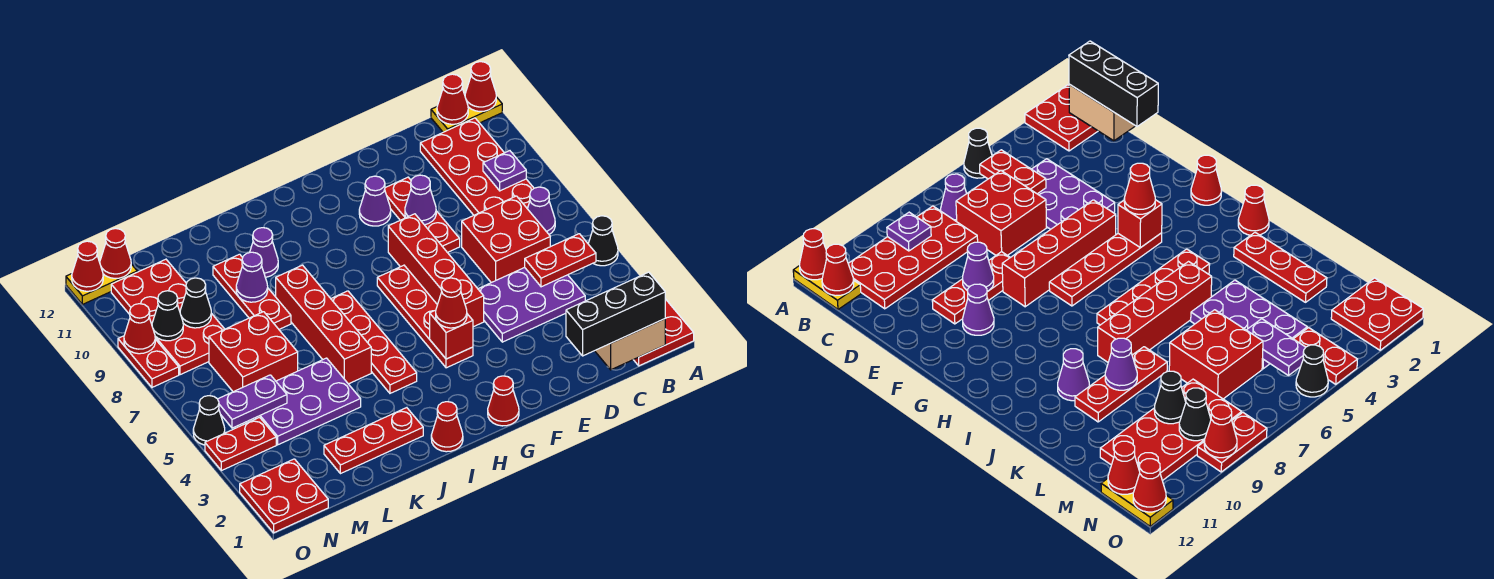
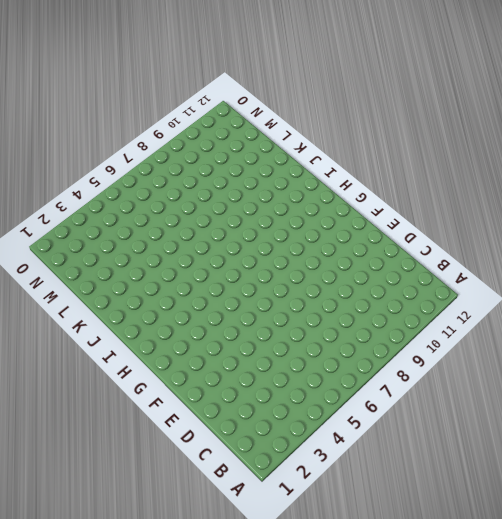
none -> red 2x2 plate [634,299,694,366]
none -> black 1x1 cone [588,216,618,266]
none -> yellow 1x2 plate [431,94,502,132]
none -> purple 1x1 cone [528,187,555,234]

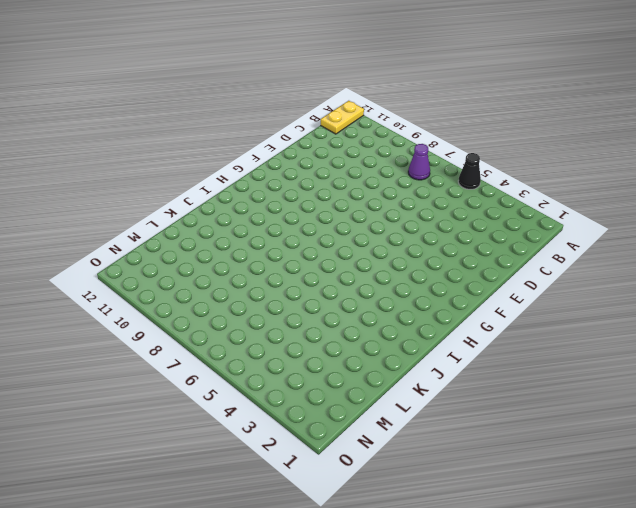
none -> red 2x2 plate [634,299,694,366]
none -> red 2x4 plate [420,118,534,215]
none -> purple 2x3 plate [478,267,585,342]
none -> red 2x2 brick [462,196,550,283]

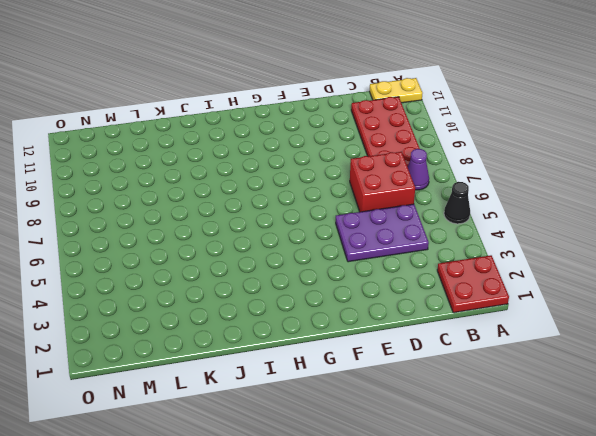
none -> red 1x3 plate [385,177,460,253]
none -> red 1x4 brick [388,214,484,327]
none -> purple 1x1 cone [359,176,391,226]
none -> red 1x1 cone [488,376,519,426]

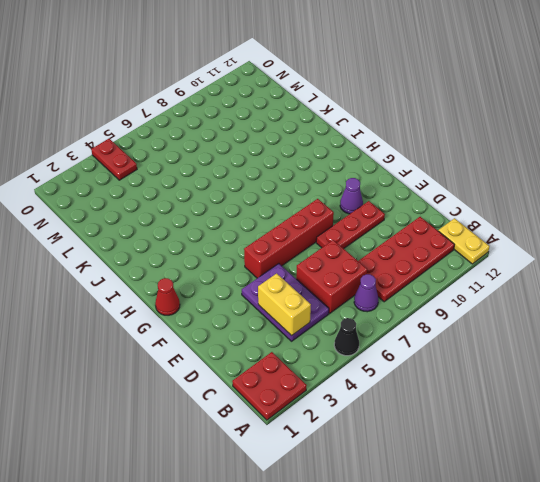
yellow 1x2 brick [258,273,311,336] -> none
none -> red 1x4 plate [377,265,473,368]
none -> red 1x1 cone [431,402,463,452]
none -> red 1x4 plate [331,291,417,393]
none -> red 1x3 plate [324,408,423,474]

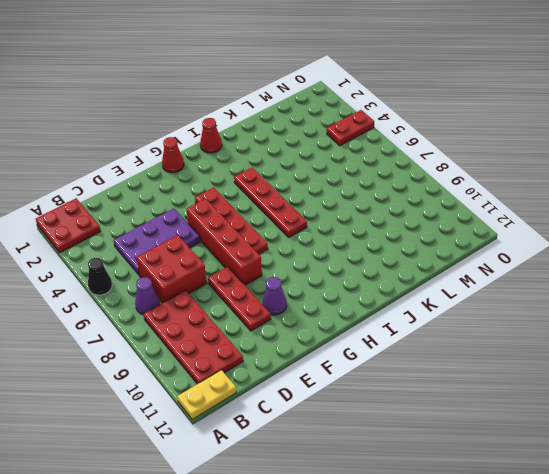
none -> red 1x3 plate [324,408,423,474]
none -> red 1x4 brick [276,265,371,384]
none -> purple 1x1 cone [250,228,278,277]
none -> purple 2x3 plate [255,358,361,445]

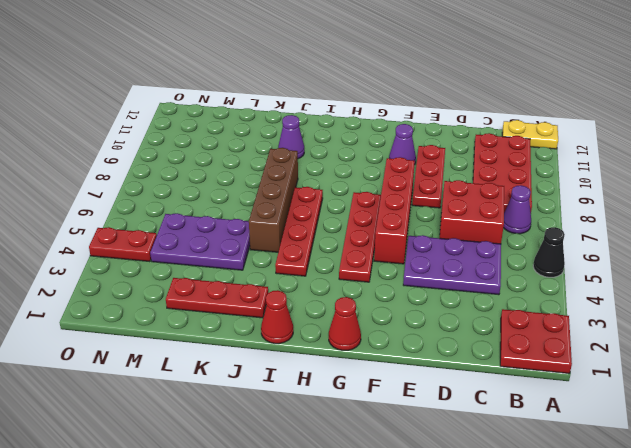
brown 1x4 brick [249,148,298,252] -> red 1x4 brick [276,265,371,384]
none -> red 1x3 plate [213,254,291,329]
none -> red 2x2 brick [209,312,298,392]
none -> red 2x4 plate [111,259,224,375]
none -> red 2x2 plate [240,459,328,533]

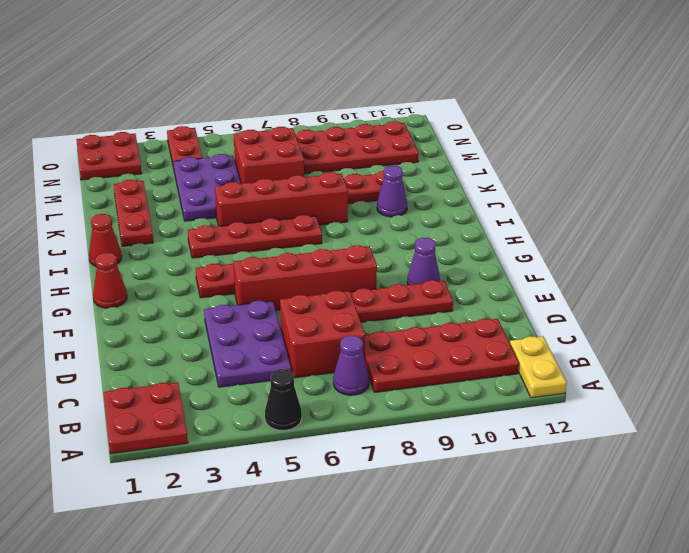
none -> yellow 1x2 plate [66,261,137,304]
none -> black 1x1 cone [193,396,225,445]
none -> red 1x2 plate [118,336,179,387]
none -> red 1x1 cone [465,62,496,112]

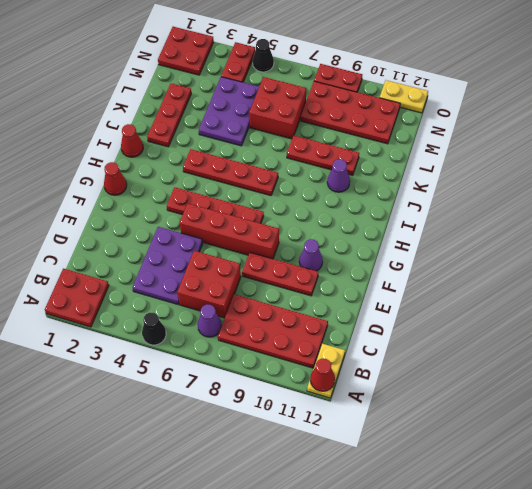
yellow 1x2 plate [380,80,428,113] -> yellow 1x2 plate turned to [66,261,137,304]
none -> red 1x4 brick [276,265,371,384]
none -> tan 1x2 brick [595,319,665,370]
none -> red 1x2 plate [525,234,596,287]
none -> purple 1x1 plate [483,151,526,191]

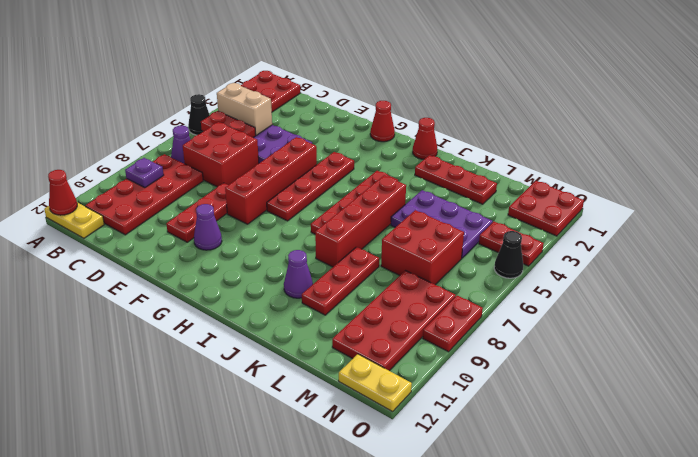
tan 1x2 brick [217,83,272,135] -> tan 1x2 brick moved to [595,319,665,370]
none -> red 1x1 cone [437,74,468,124]
none -> purple 1x1 cone [405,175,436,225]
none -> red 1x1 brick [430,310,473,359]
none -> purple 1x1 cone [236,252,268,302]

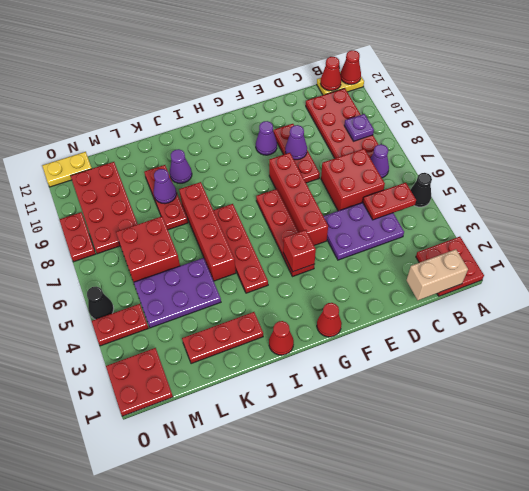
none -> purple 1x2 plate [218,375,287,428]
none -> black 1x1 cone [180,278,211,328]
none -> black 1x1 cone [152,291,183,341]
none -> red 1x1 cone [100,228,131,278]

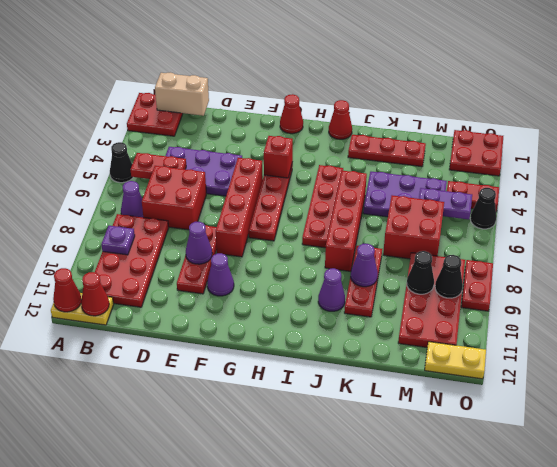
none -> red 1x1 cone [100,228,131,278]
none -> red 1x1 cone [124,304,155,354]
none -> red 1x1 cone [72,241,103,291]
none -> black 1x3 brick [566,272,665,356]

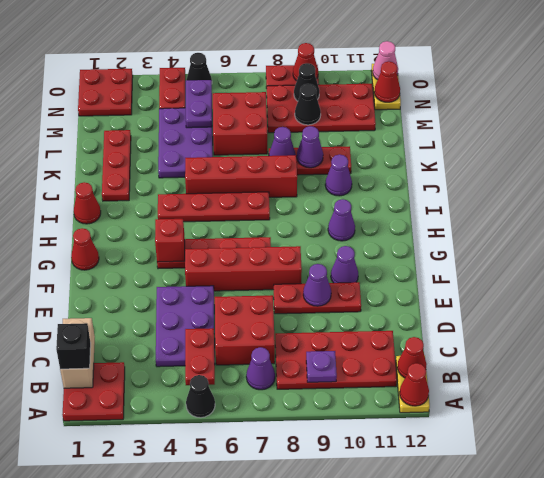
black 1x1 brick [56,323,91,369] -> black 1x3 brick [566,272,665,356]
purple 1x1 cone [328,199,355,241] -> none
purple 1x1 cone [269,127,296,156] -> none
pink 1x1 cone [373,41,398,80] -> red 1x1 cone [72,241,103,291]
none -> red 1x1 cone [436,278,467,328]

